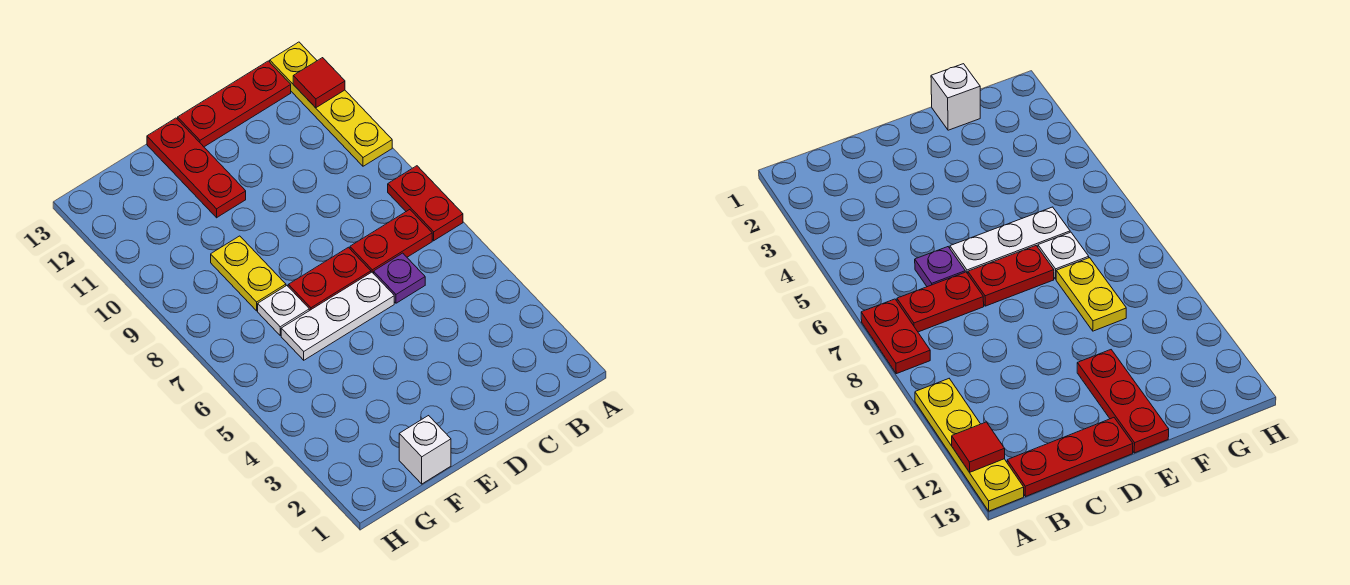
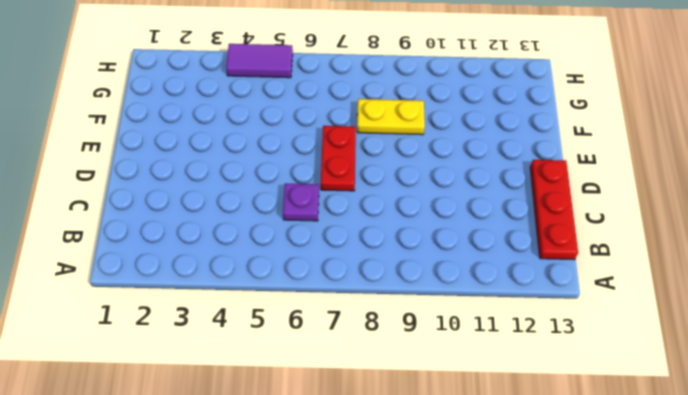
purple 1x2 tile [226,44,293,78] -> none
none -> red 1x2 plate [388,166,463,240]
none -> yellow 1x4 plate [270,42,392,166]
none -> red 1x2 plate [350,210,432,274]

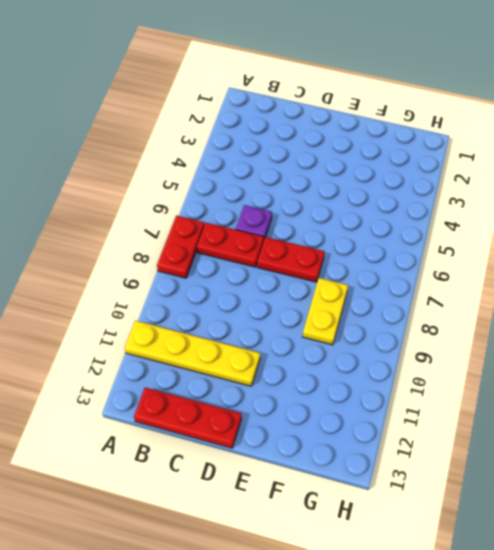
yellow 1x4 plate [125,321,260,386] -> yellow 1x4 plate turned to [270,42,392,166]
none -> white 1x3 plate [281,272,394,360]
none -> red 1x3 plate [147,118,246,218]
none -> white 1x1 brick [399,416,451,484]

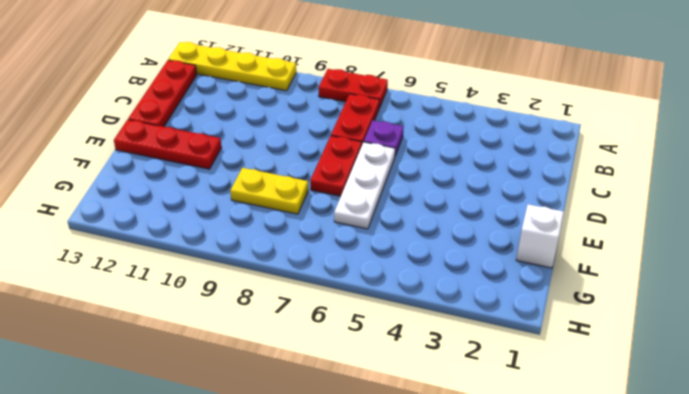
none -> white 1x1 plate [258,286,309,335]
none -> red 1x1 tile [293,58,345,108]

